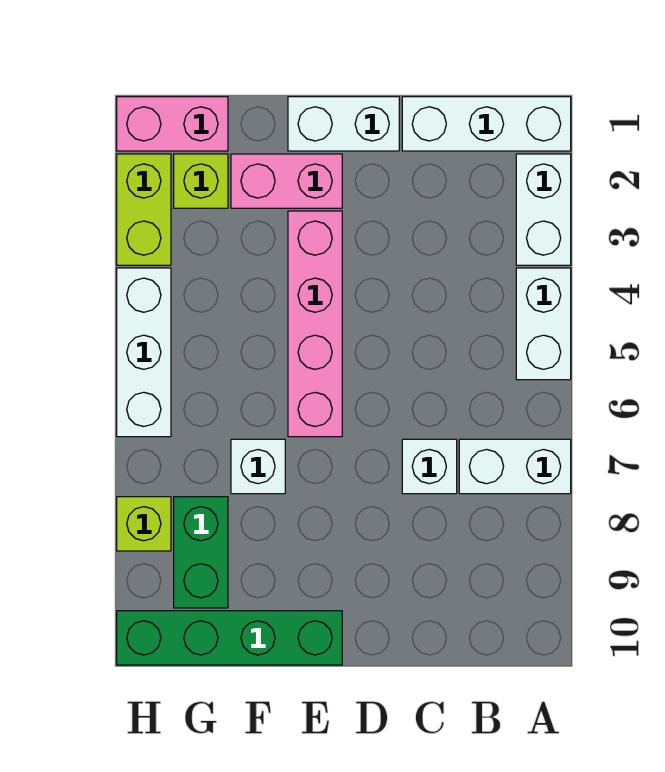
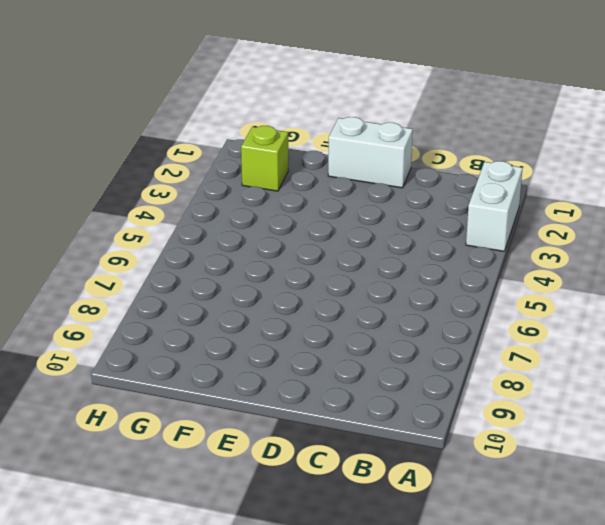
none -> white 1x3 brick [402,97,571,151]
none -> white 1x2 brick [516,268,571,380]
none -> white 1x2 brick [459,439,571,494]

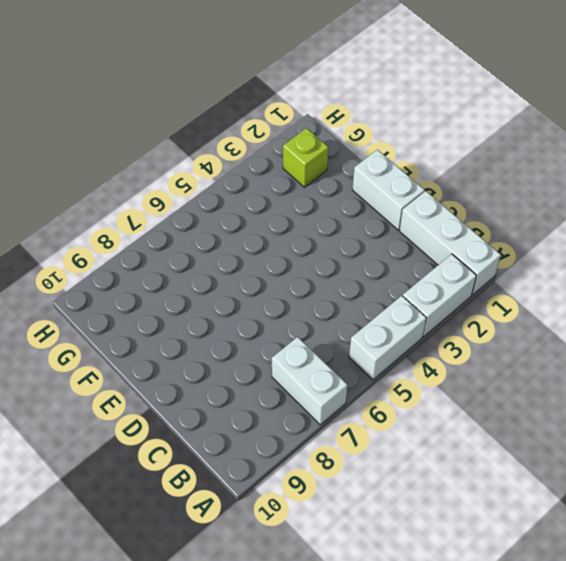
none -> white 1x1 brick [402,439,457,494]
none -> pink 1x2 brick [231,154,342,208]
none -> pink 1x4 brick [288,211,342,437]

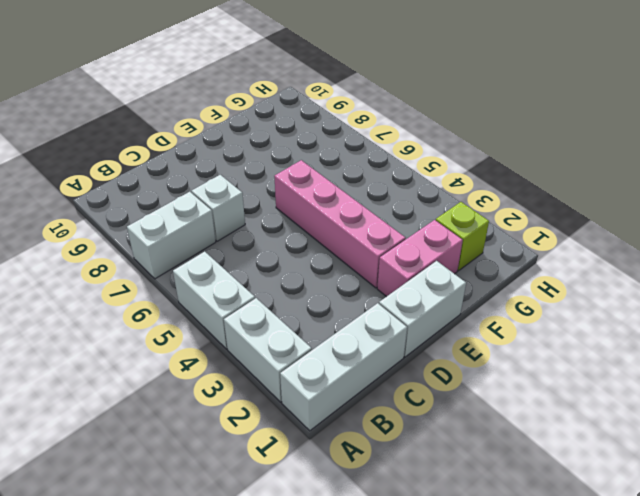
none -> green 1x4 brick [117,611,342,665]
none -> white 1x1 brick [231,439,285,494]
none -> pink 1x2 brick [117,97,228,151]

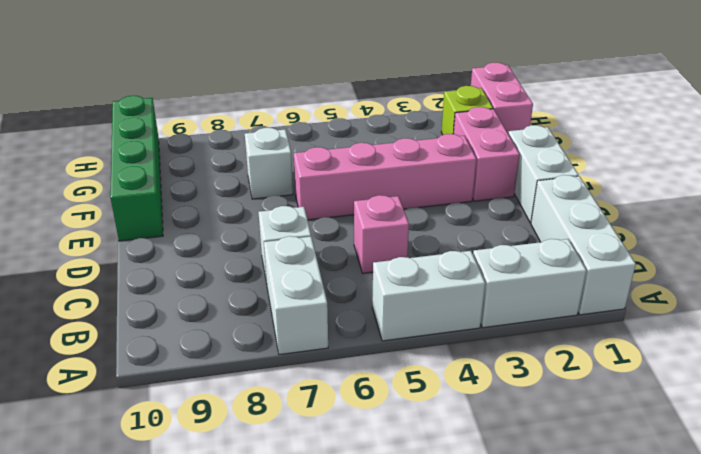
pink 1x1 brick [354,195,409,273] -> none
none -> green 1x2 brick [174,497,228,608]
none -> lime 1x2 brick [117,154,171,265]
none -> white 1x3 brick [117,268,171,437]

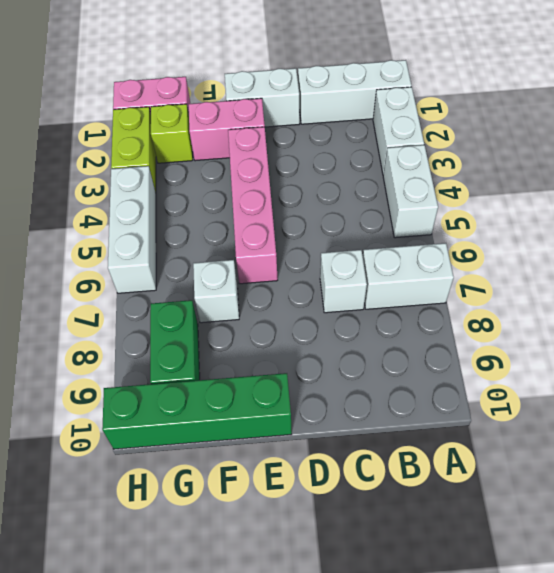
none -> lime 1x1 brick [117,497,171,551]

